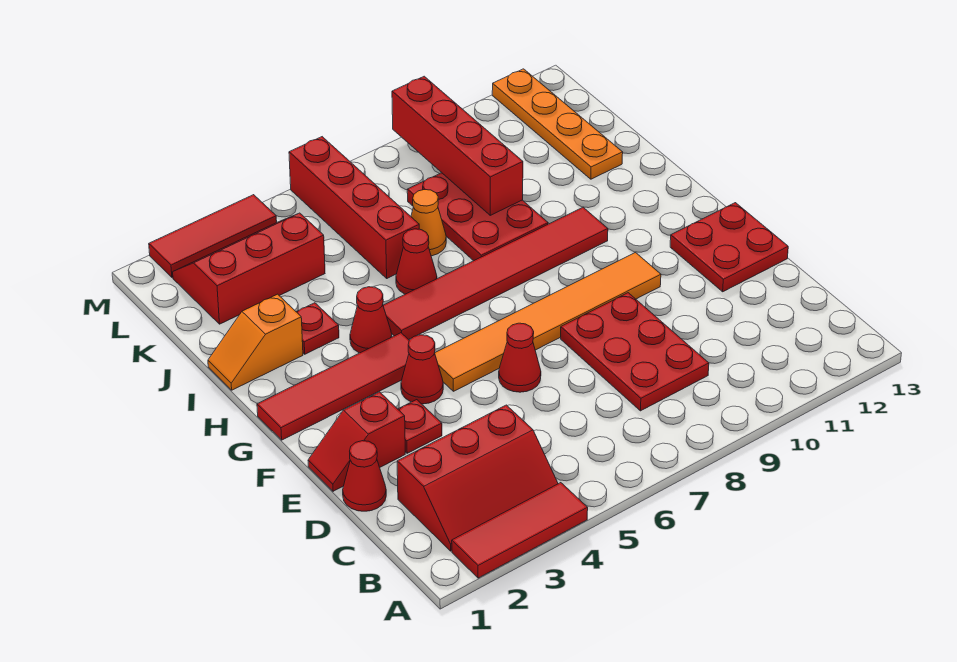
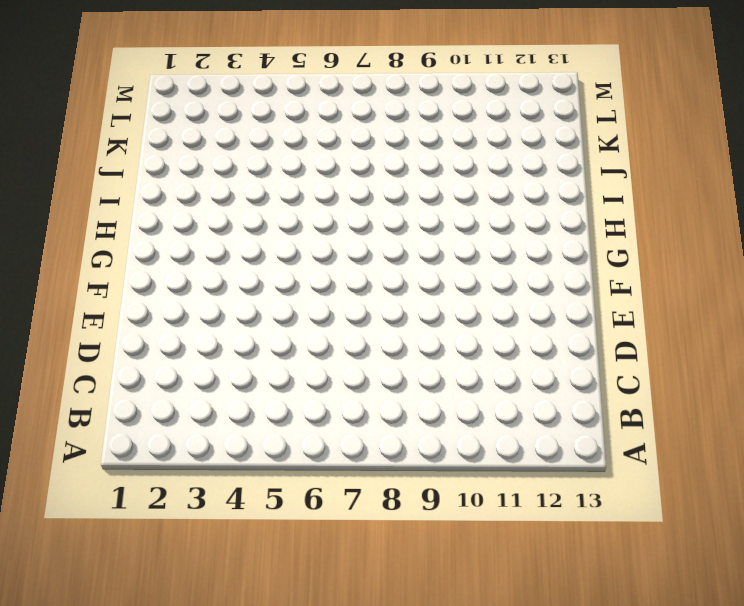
none -> red 1x3 tile [452,483,588,578]
none -> red 2x3 slope [397,405,558,551]
none -> red 2x3 plate [561,293,709,411]

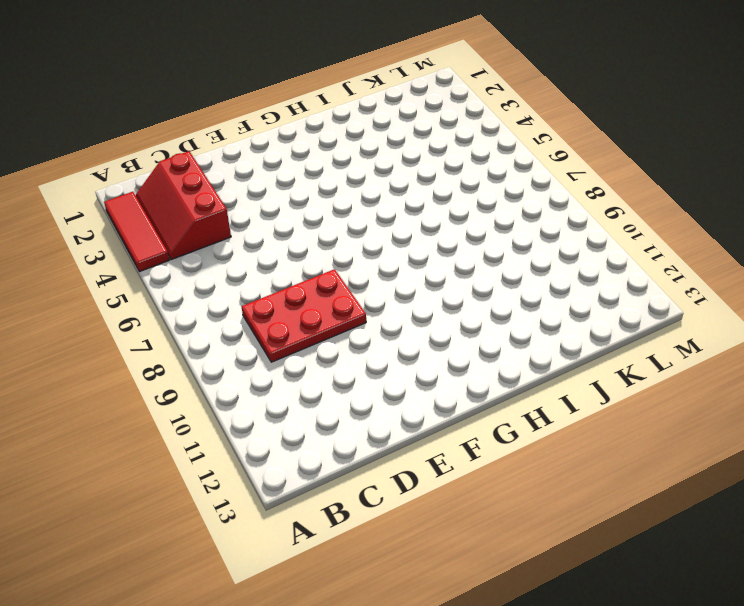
none -> red 1x1 cone [343,441,386,511]
none -> red 1x2 slope [308,392,405,491]
none -> red 1x1 plate [398,400,442,453]

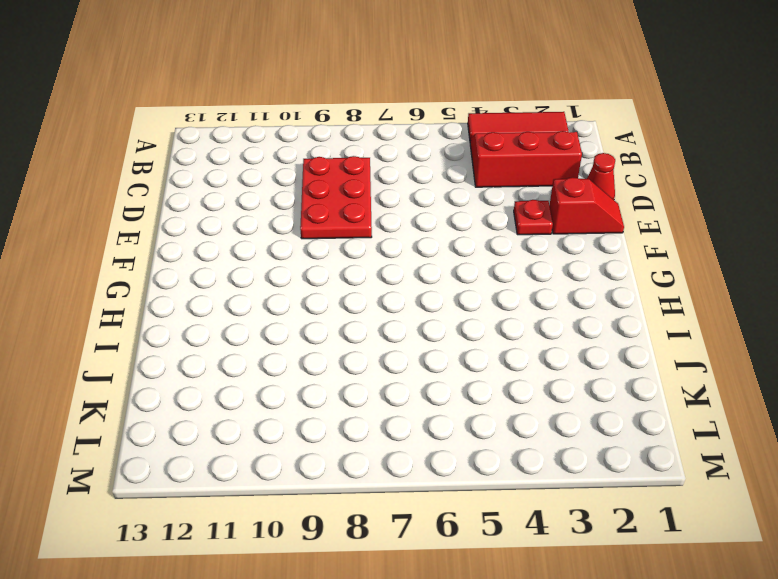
none -> red 1x1 cone [499,323,541,392]
none -> red 2x2 plate [670,203,788,292]
none -> red 1x1 cone [401,335,443,404]

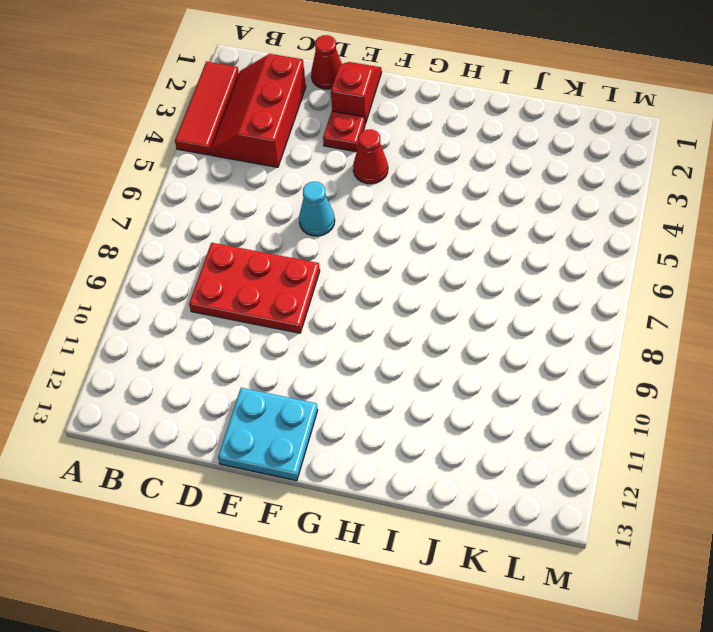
cyan 1x1 cone [299,182,335,236] -> red 1x1 cone [499,323,541,392]
cyan 2x2 plate [218,388,318,481] -> red 2x2 plate [670,203,788,292]
none -> orange 1x6 tile [435,253,661,391]
none -> red 1x4 tile [257,333,409,440]
none -> red 1x1 cone [350,287,392,353]

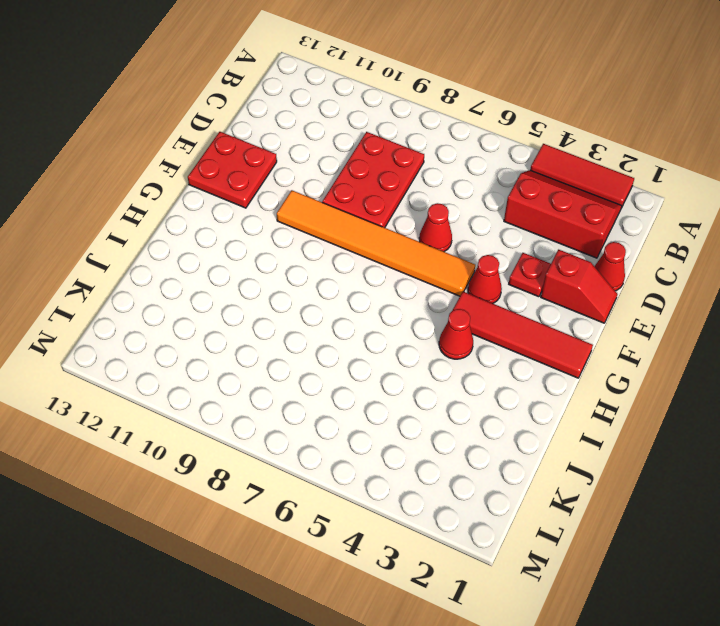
none -> red 1x6 tile [383,208,608,340]
none -> orange 1x2 slope [208,294,303,390]
none -> red 1x1 plate [297,303,339,354]

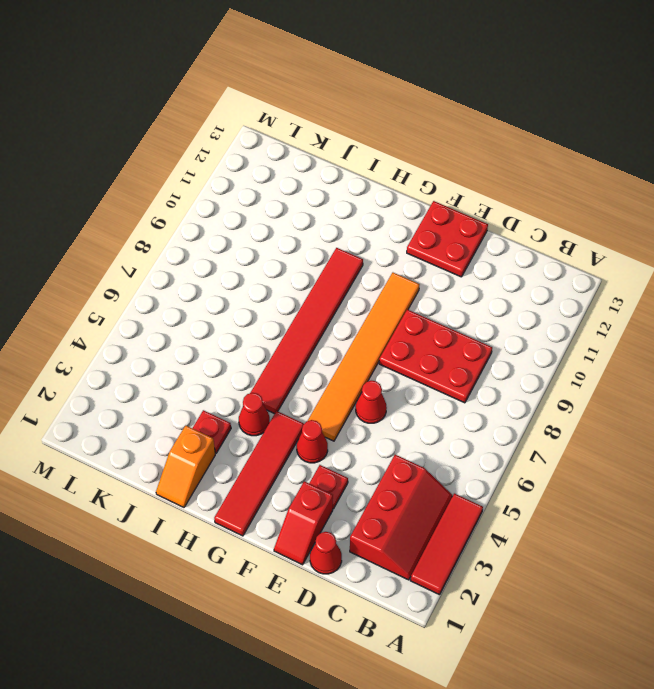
none -> red 1x1 cone [396,229,437,294]
none -> red 2x3 plate [407,173,548,261]
none -> red 1x4 brick [289,137,419,278]

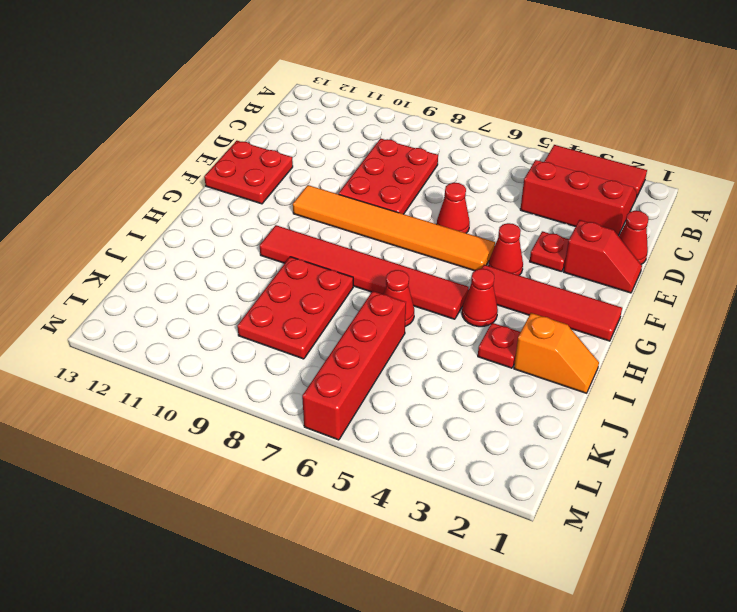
none -> orange 1x1 cone [411,190,446,256]
none -> orange 1x4 plate [492,69,623,179]
none -> red 2x3 slope [173,213,325,324]

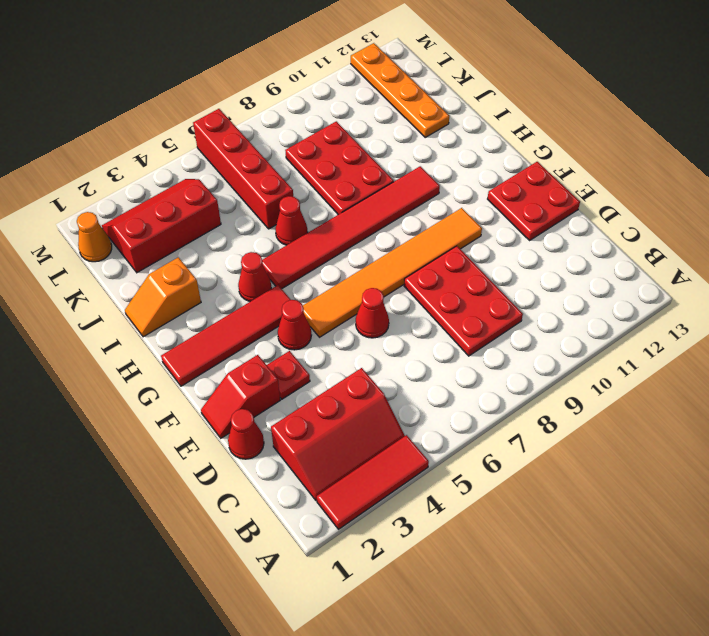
orange 1x1 cone [77,212,112,262] -> orange 1x1 cone moved to [411,190,446,256]
none -> red 1x1 plate [297,303,339,354]
none -> red 1x3 tile [149,195,277,277]
none -> red 1x4 brick [392,76,523,215]

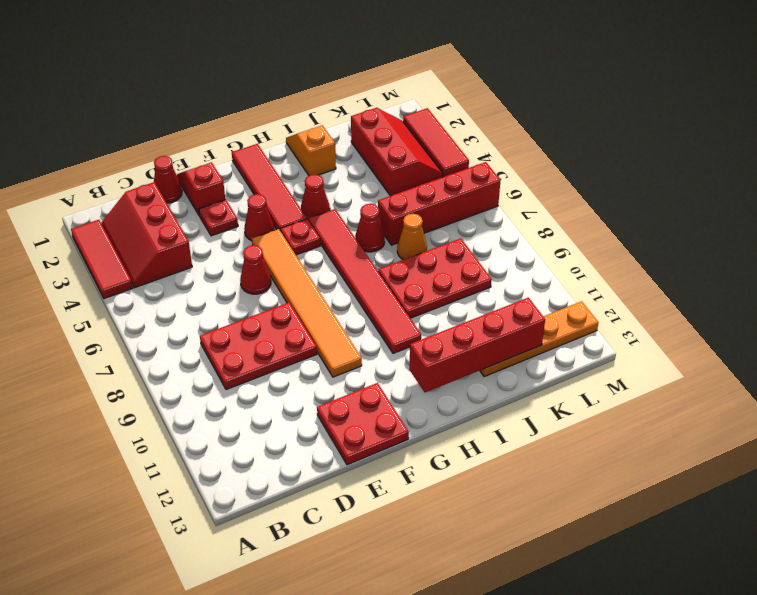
red 1x1 plate [280,219,320,255] -> red 1x1 plate moved to [297,303,339,354]
red 1x4 brick [409,298,545,392] -> red 1x4 brick moved to [392,76,523,215]

